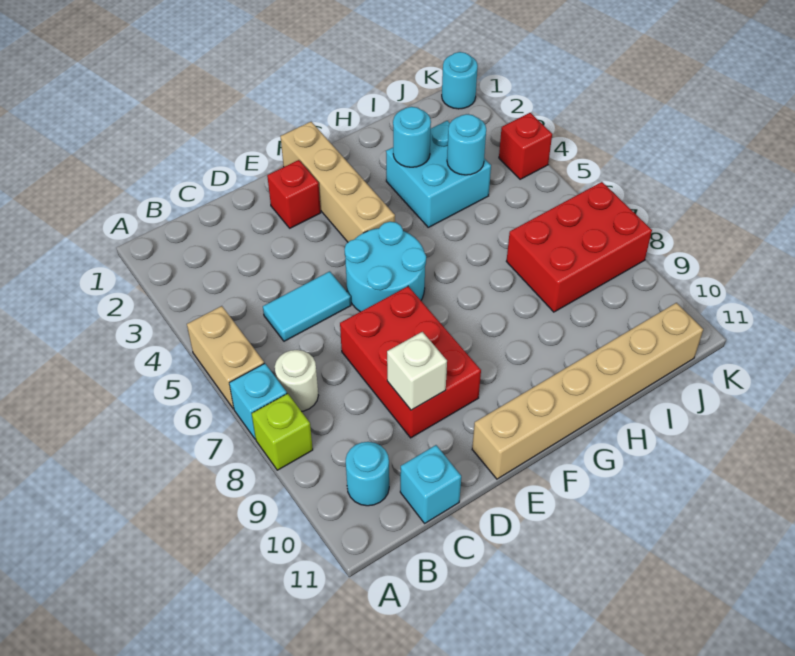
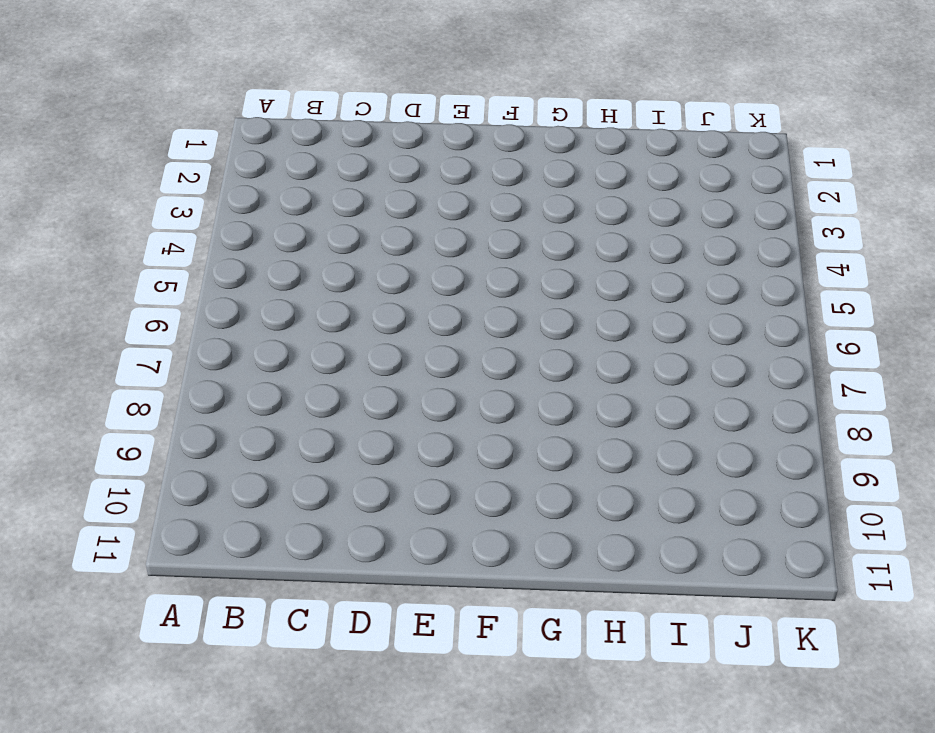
none -> tan 1x2 brick [187,306,264,409]
none -> cyan 1x1 brick [229,363,287,439]
none -> lime 1x1 brick [252,393,313,470]

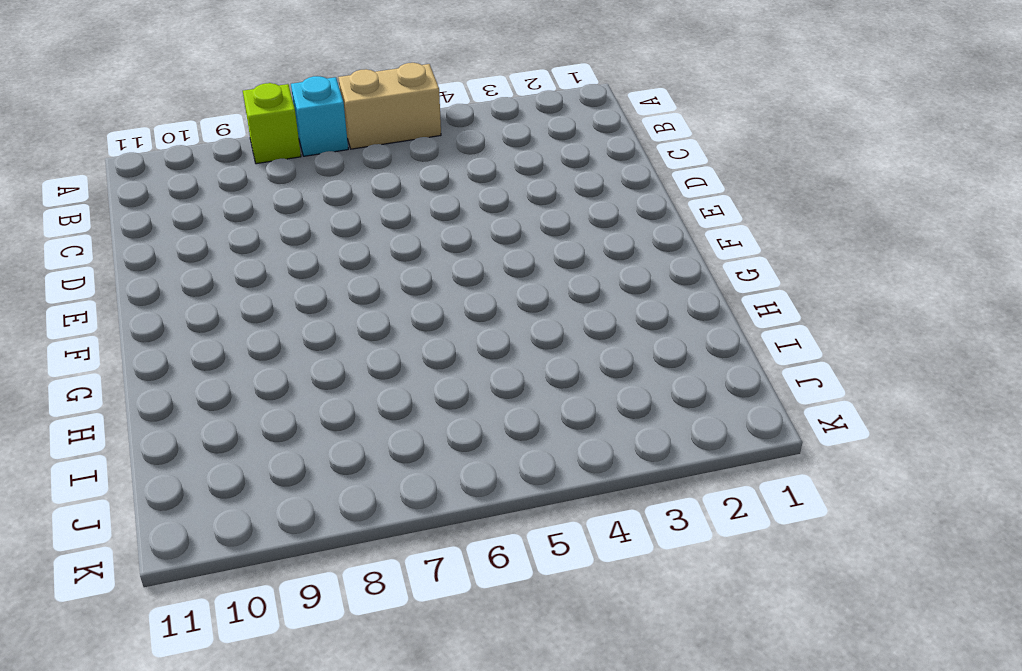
none -> white 1x1 round brick [275,350,318,411]
none -> cyan 1x1 round brick [346,442,389,506]
none -> cyan 1x2 tile [263,271,351,341]

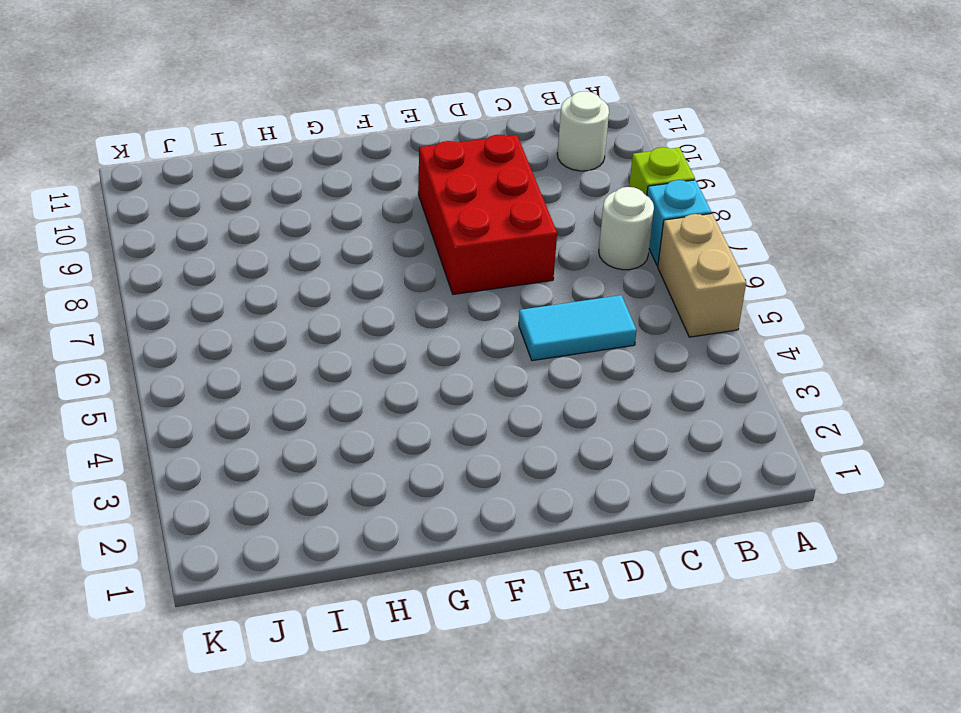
white 1x1 round brick [557,91,609,171] -> cyan 1x1 round brick [346,442,389,506]
none -> cyan 1x1 brick [400,445,461,523]
none -> red 1x1 brick [267,160,321,228]
none -> cyan 2x2 round brick [344,222,426,312]

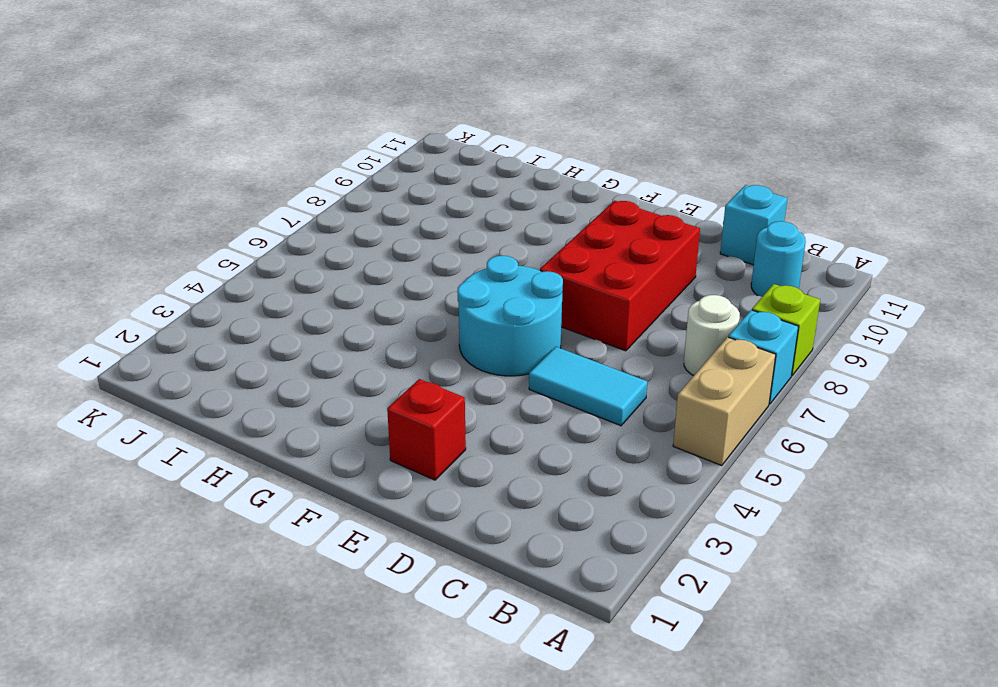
none -> tan 1x6 brick [472,303,703,479]
none -> tan 1x4 brick [280,122,395,242]
none -> cyan 2x2 brick [386,121,491,227]

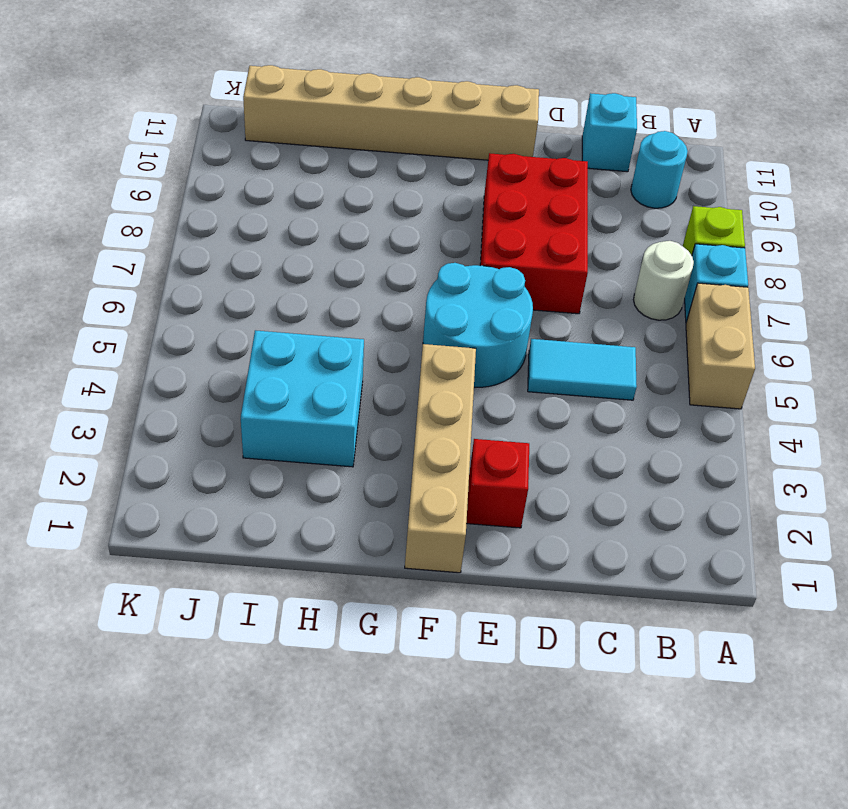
none -> red 2x3 brick [506,182,652,312]
none -> cyan 1x1 round brick [442,52,478,109]
none -> red 1x1 brick [499,113,552,179]

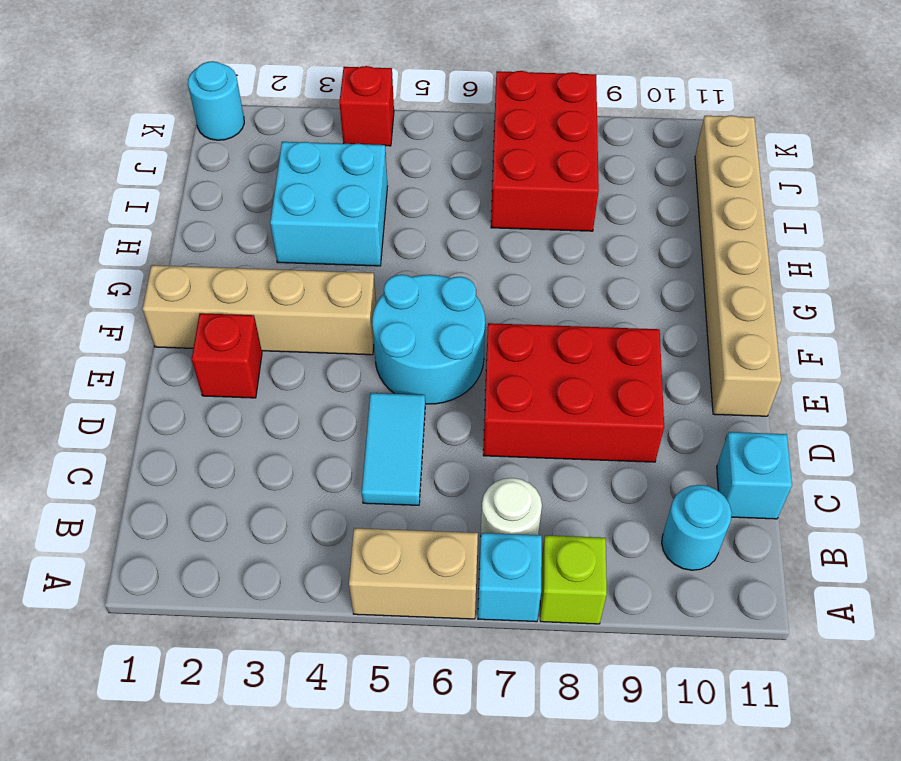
none -> white 1x1 brick [387,332,447,410]
none -> cyan 1x1 round brick [393,107,431,167]
none -> cyan 1x1 round brick [447,114,486,175]

